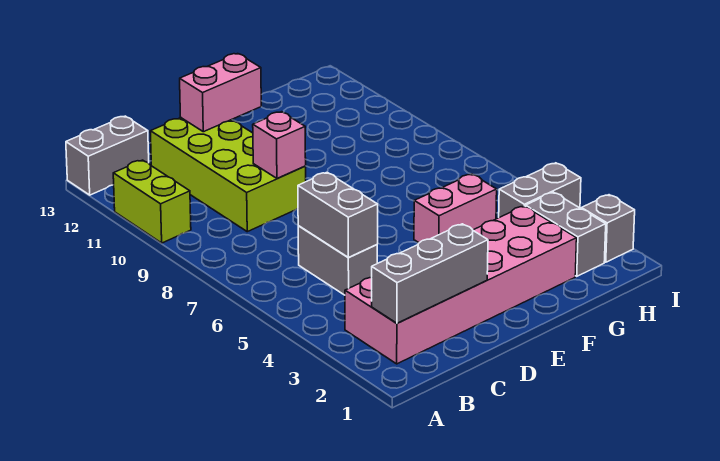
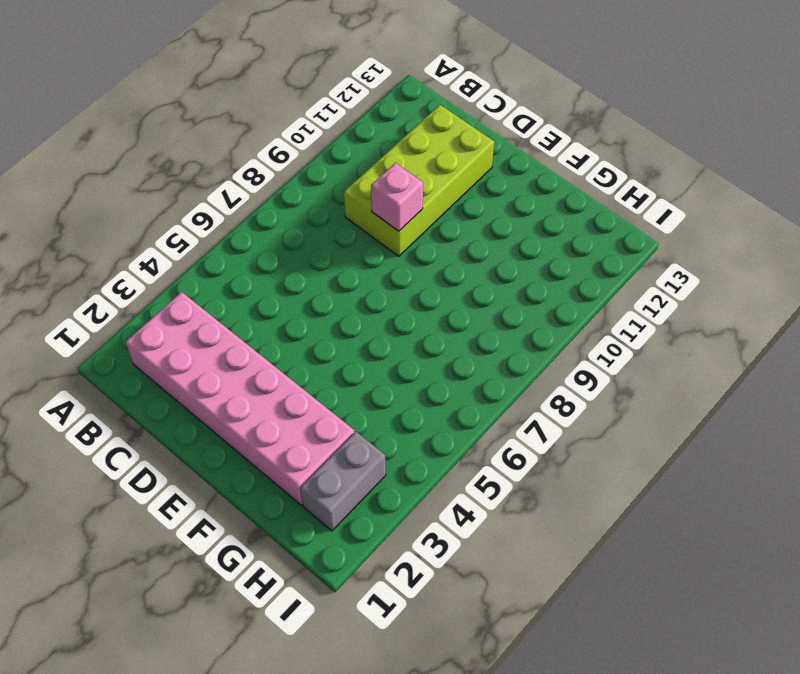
none -> lime 1x2 brick [113,160,191,243]
none -> grey 1x2 brick [66,116,149,195]
none -> grey 1x2 brick [298,226,377,295]

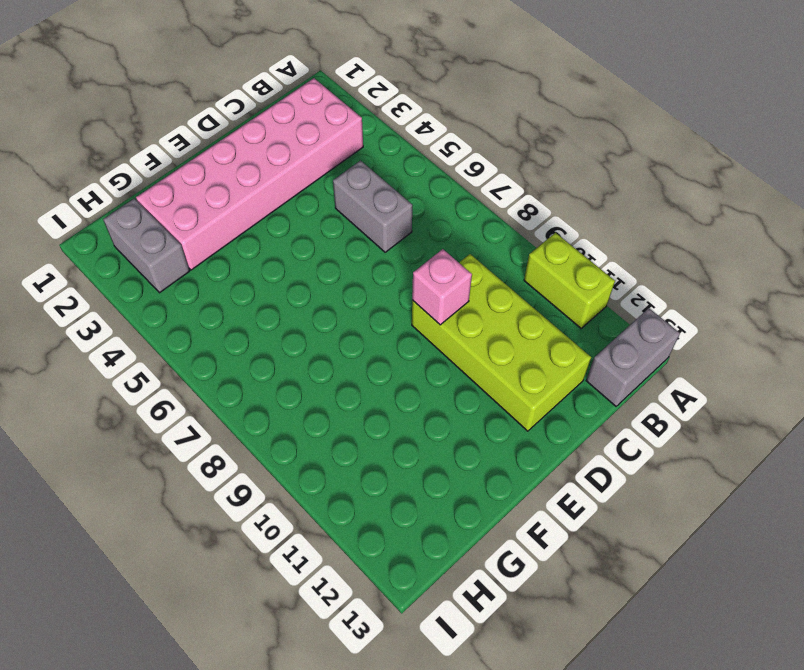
none -> pink 1x2 brick [414,174,497,243]
none -> grey 1x2 brick [499,163,581,217]
none -> grey 1x1 brick [581,195,635,262]

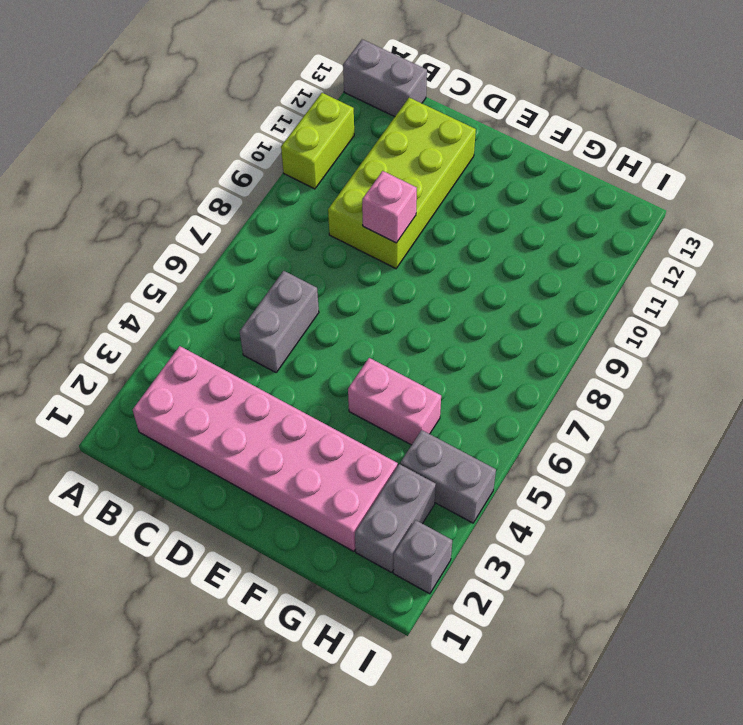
none -> grey 1x3 brick [372,224,488,323]
none -> grey 1x2 brick [298,172,378,257]
none -> pink 1x2 brick [180,54,261,132]

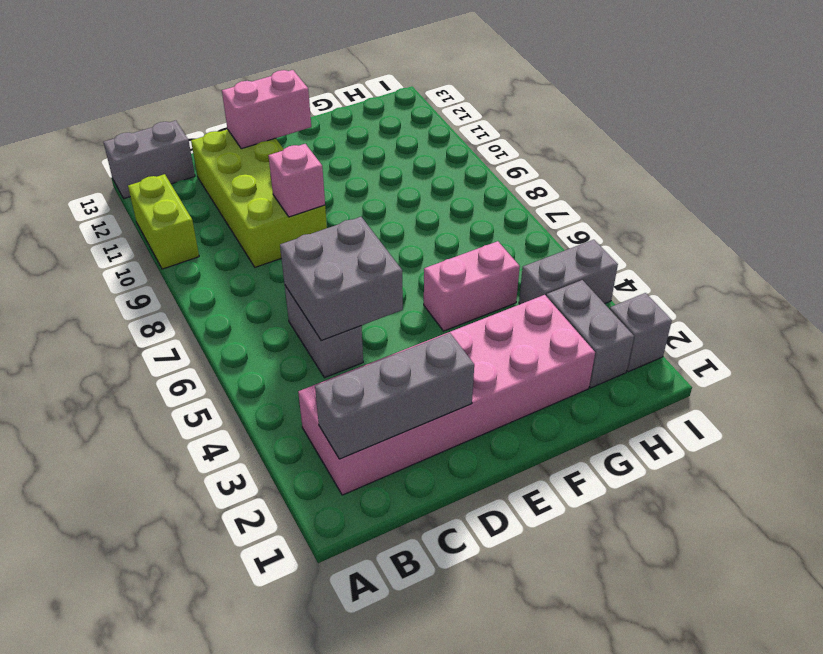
grey 2x2 brick [280,217,403,340] -> grey 1x2 brick [298,172,378,257]

